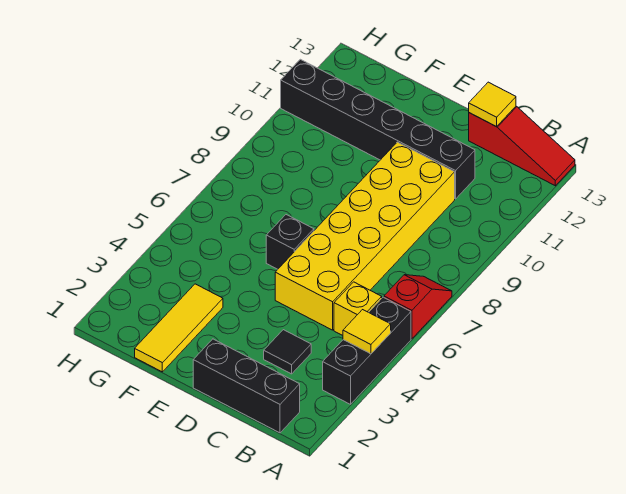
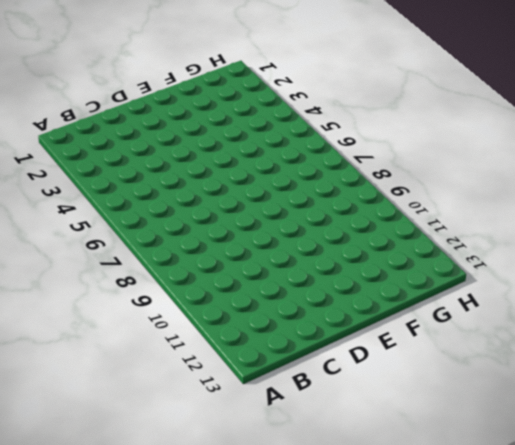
none -> black 1x3 brick [323,297,411,404]
none -> red 1x2 slope [384,275,452,339]
none -> red 1x3 slope [469,106,575,186]

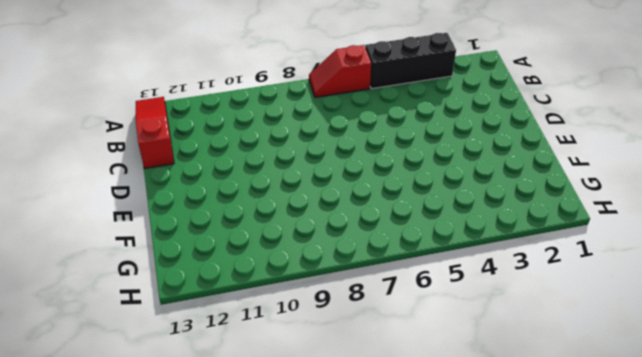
none -> black 1x3 brick [193,339,300,433]
none -> yellow 1x1 brick [334,282,382,335]
none -> black 1x1 tile [264,330,311,374]

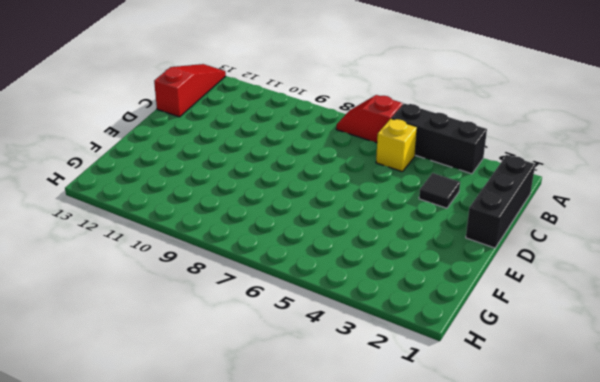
none -> yellow 2x6 brick [275,142,455,330]
none -> black 1x6 brick [281,59,475,199]
none -> black 1x1 brick [266,215,314,269]

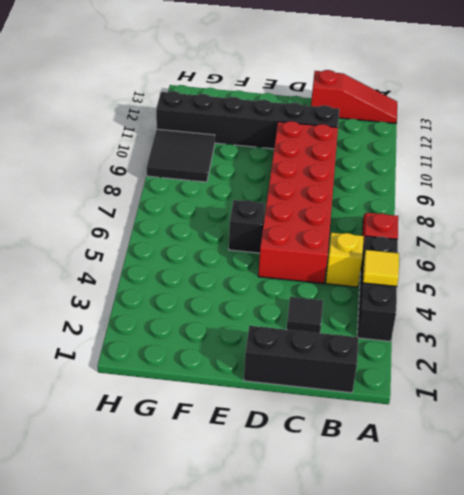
red 2x6 brick [258,121,338,284] -> yellow 2x6 brick [275,142,455,330]
black 2x2 tile [147,129,215,182] -> none
none -> yellow 1x3 tile [135,284,223,372]
none -> yellow 1x1 tile [469,82,516,126]

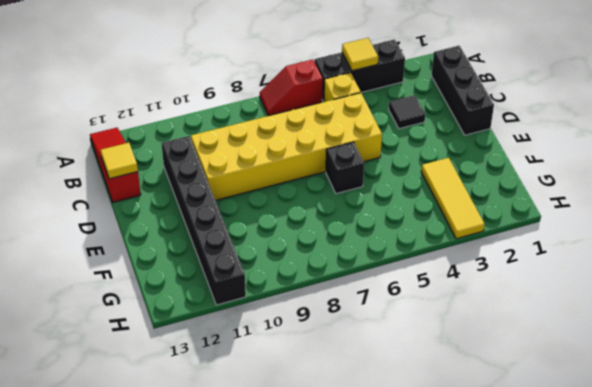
yellow 1x3 tile [421,158,485,239] -> yellow 1x3 tile turned to [135,284,223,372]

